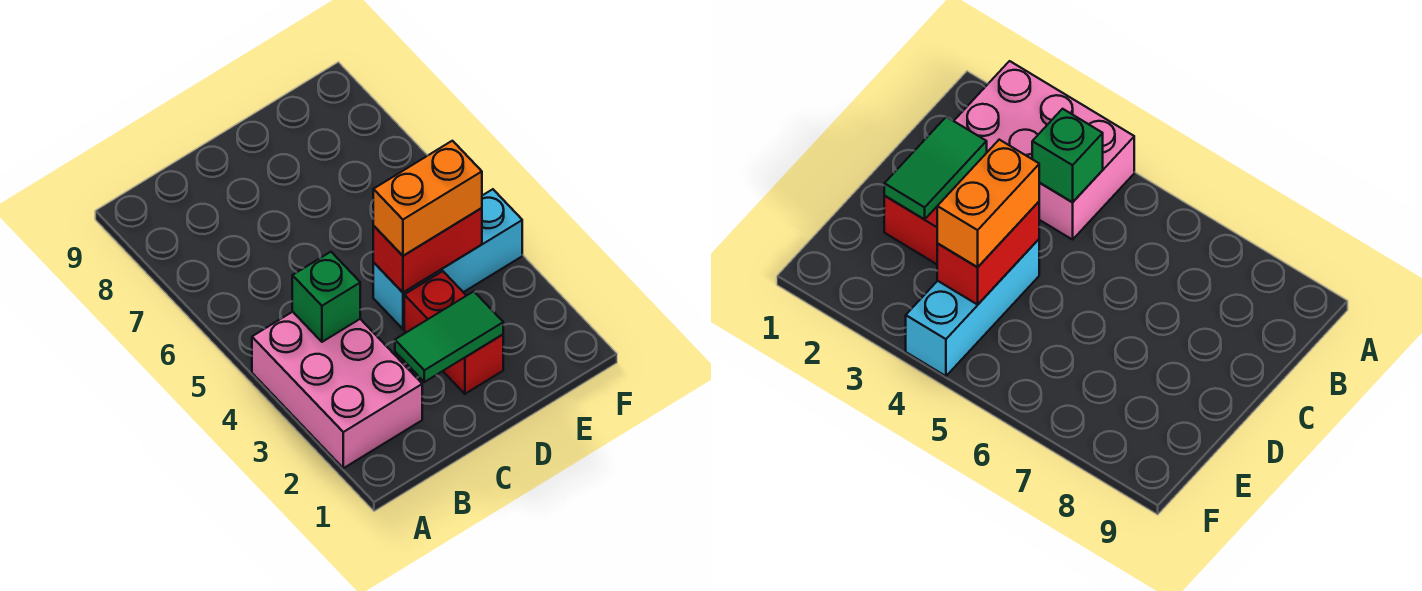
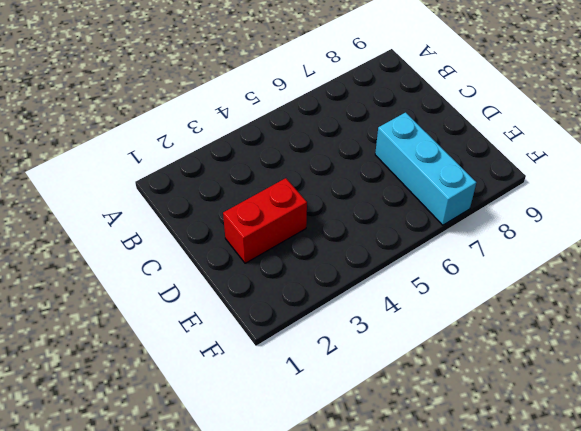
cyan 1x3 brick [375,112,476,225] -> cyan 1x3 brick moved to [373,189,522,329]
none -> pink 2x3 brick [252,312,422,468]
none -> green 1x1 brick [292,252,360,342]

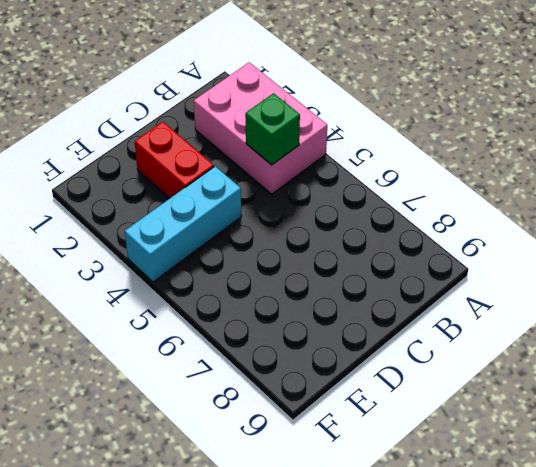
none -> green 1x2 tile [395,291,503,382]
none -> red 1x2 brick [373,208,482,292]

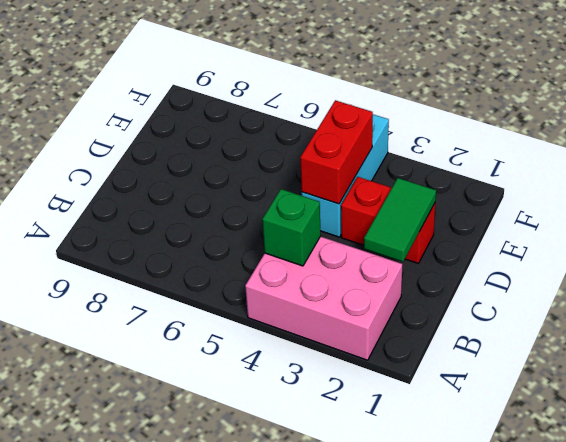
none -> orange 1x2 brick [373,141,482,256]

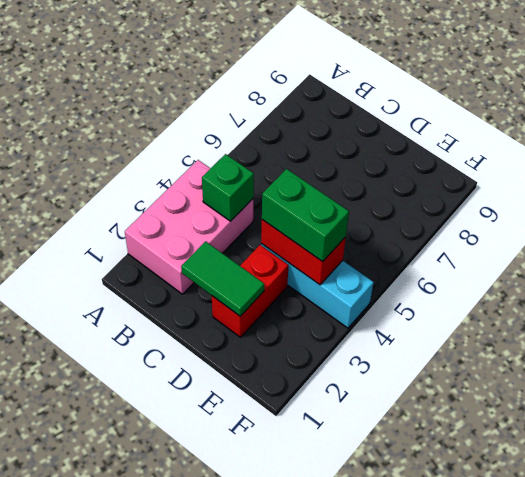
green 1x2 brick [262,169,349,262] -> orange 1x2 brick [373,141,482,256]

